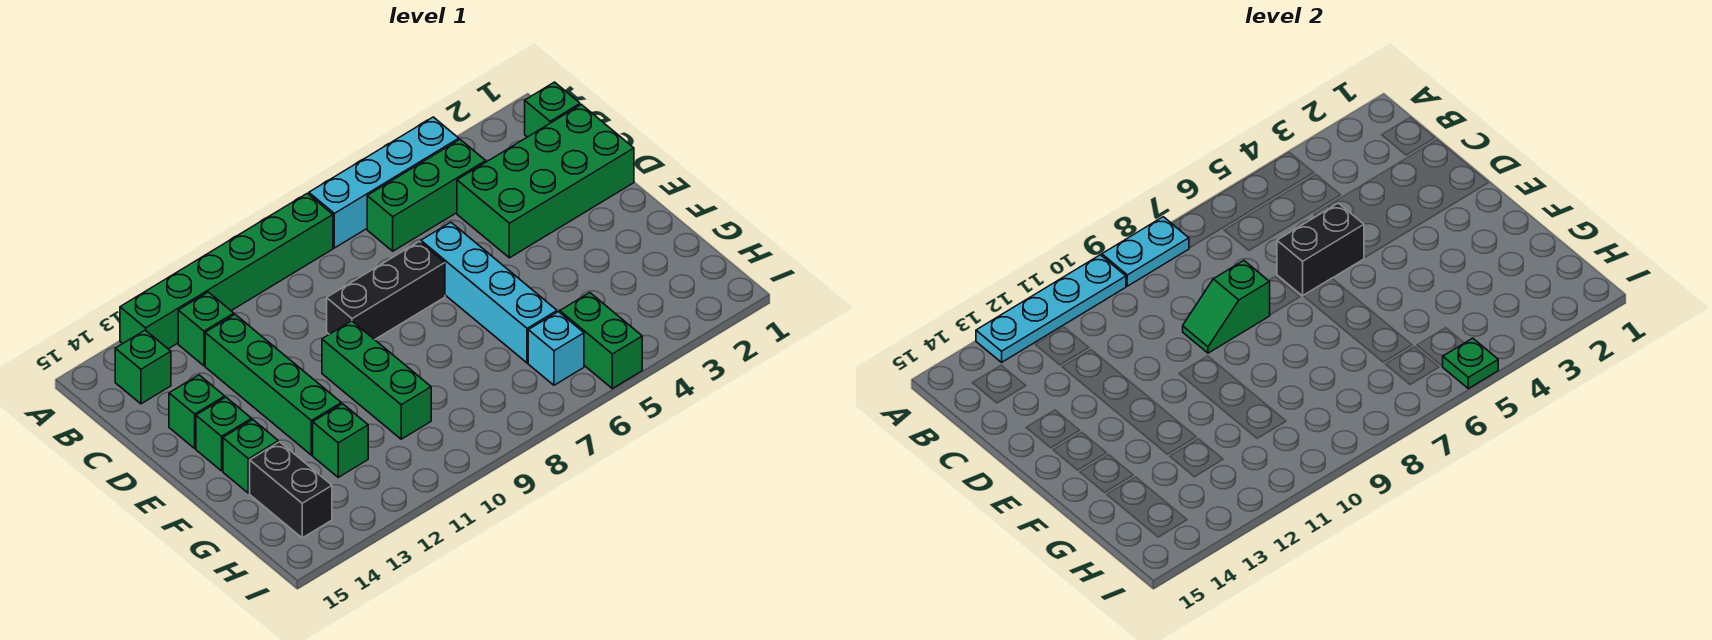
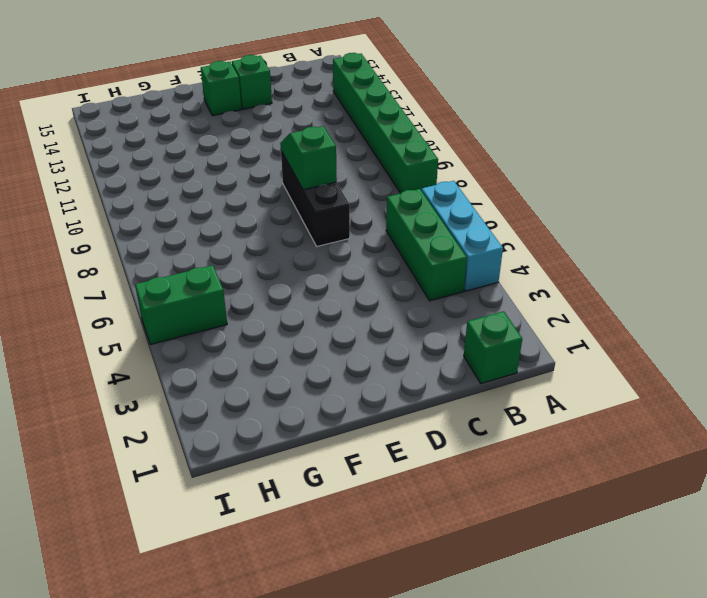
cyan 1x3 brick [422,181,503,291] -> cyan 1x4 brick [309,117,459,248]
none -> green 1x1 brick [178,292,234,366]
none -> green 1x1 brick [115,330,171,404]
none -> green 2x4 brick [457,105,634,258]

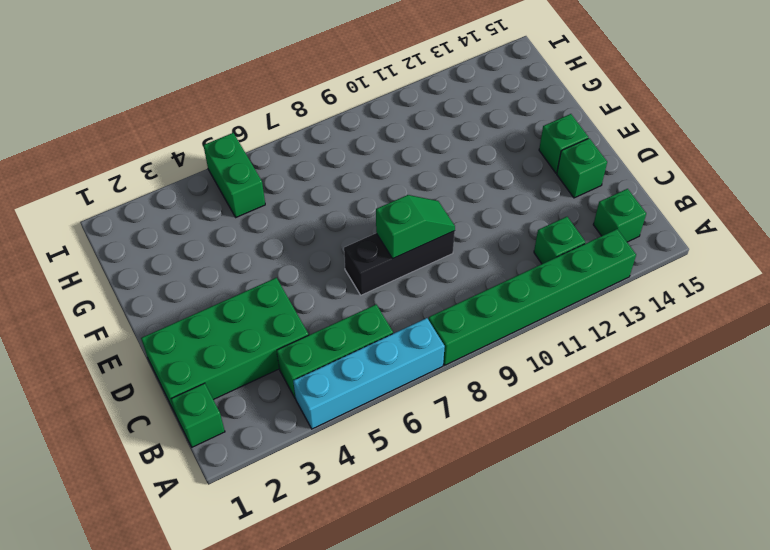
none -> green 1x4 brick [205,315,341,455]
none -> cyan 1x4 brick [421,222,557,363]
none -> green 1x3 brick [322,321,431,439]

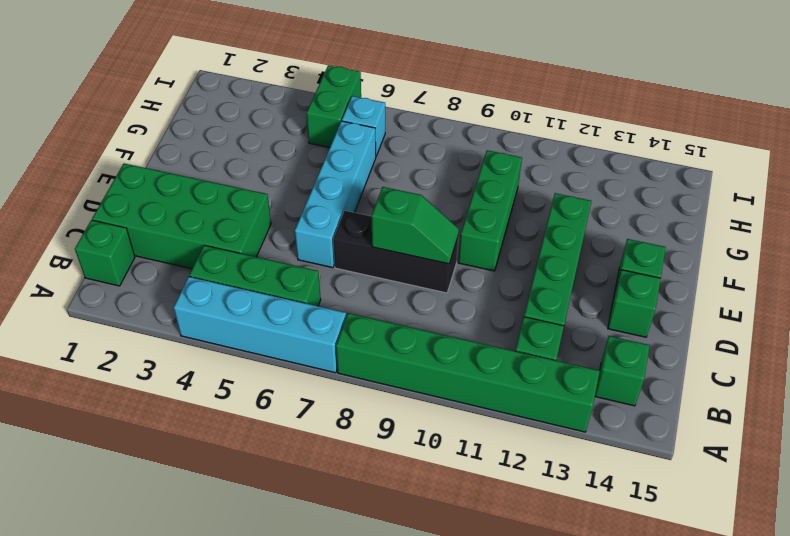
none -> green 1x1 brick [223,420,278,493]
none -> green 1x1 brick [313,404,368,477]
none -> black 1x2 brick [250,442,332,538]

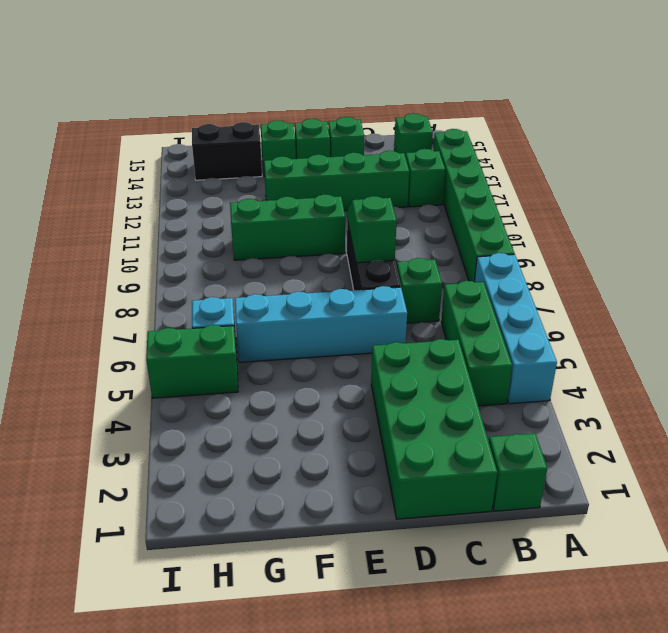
green 1x1 brick [397,258,442,323] -> green 1x1 brick moved to [313,404,368,477]
none -> cyan 1x2 plate [1102,217,1189,286]
none -> cyan 1x4 plate [976,255,1126,362]
none -> black 1x2 brick [1277,203,1364,296]

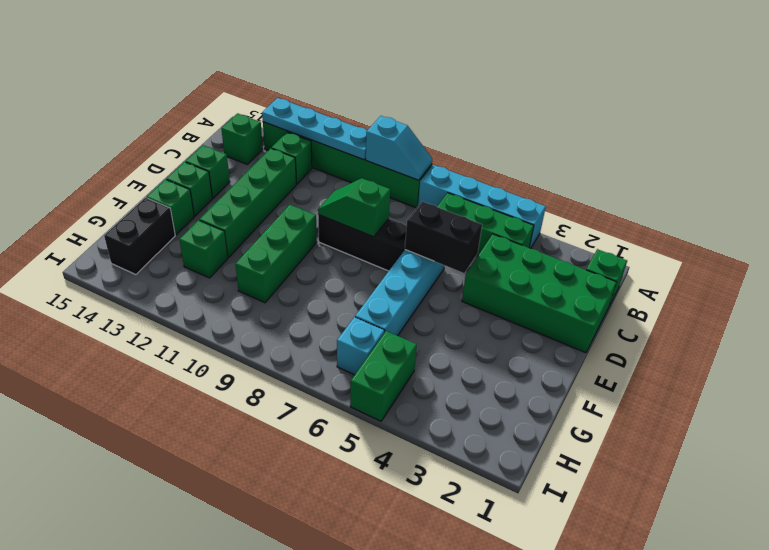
cyan 1x2 slope [366,116,432,180] -> cyan 1x2 plate [1102,217,1189,286]
none -> green 1x1 plate [1442,338,1498,389]

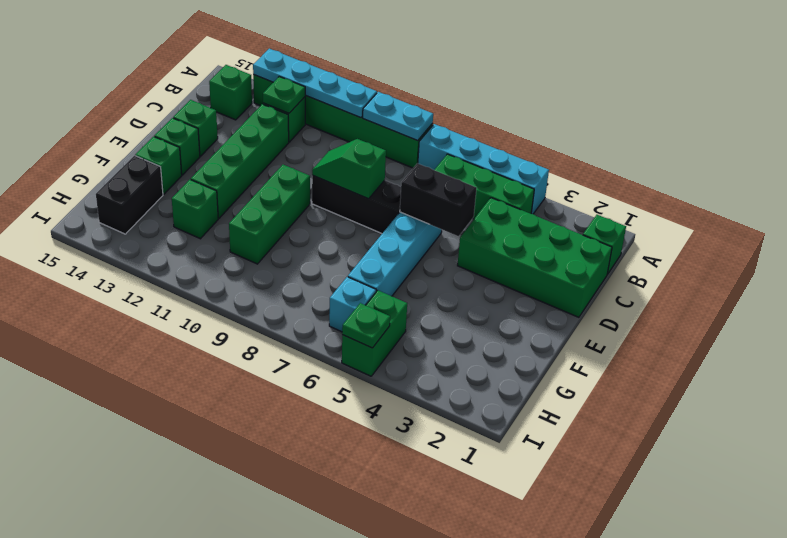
green 1x1 plate [263,77,306,113] -> none

